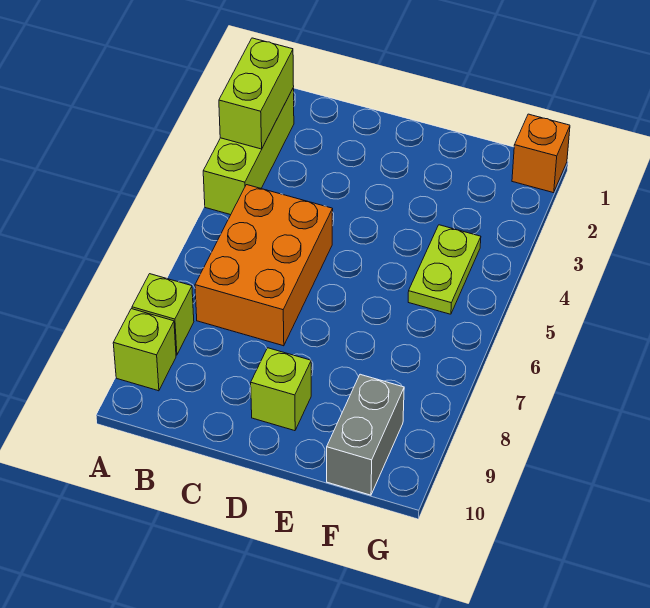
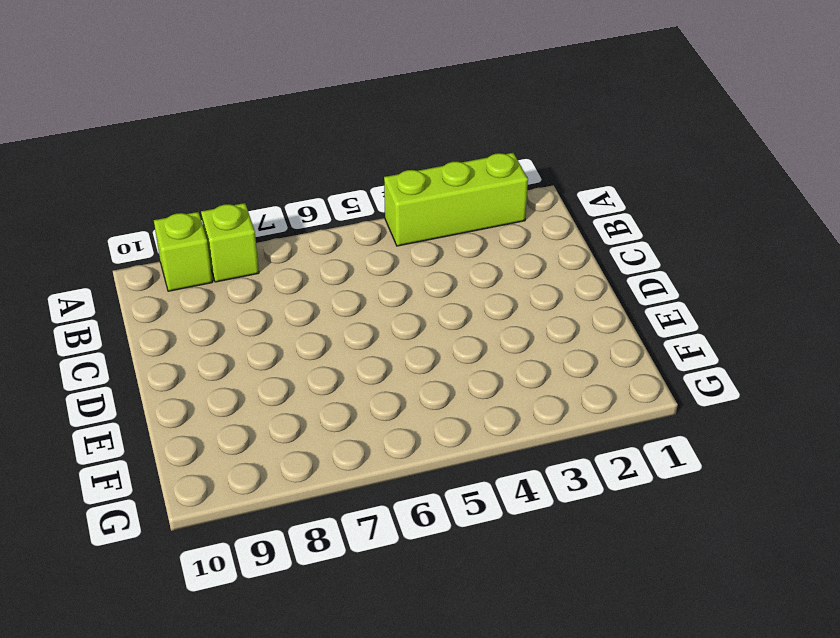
none -> orange 2x3 brick [195,185,333,346]
none -> lime 1x1 brick [251,348,311,431]

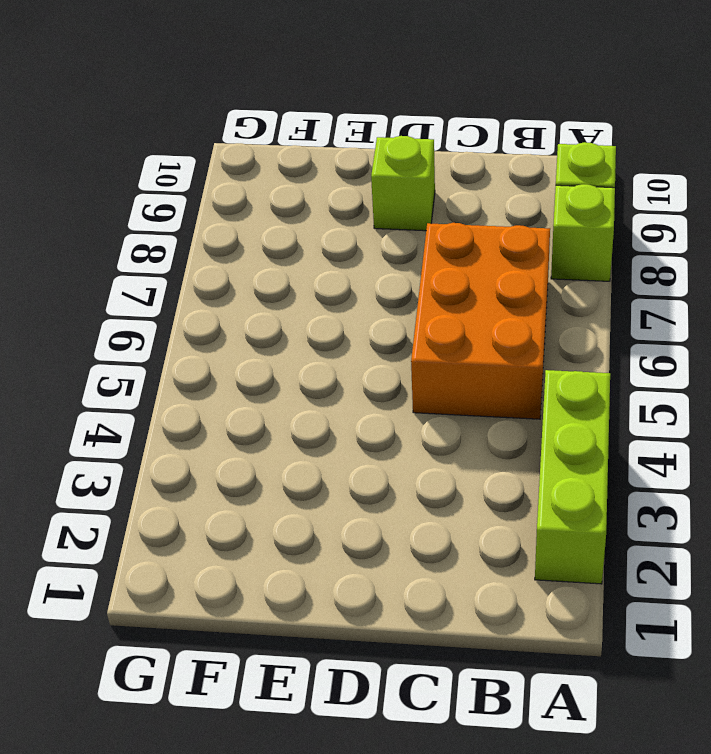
none -> lime 1x2 plate [408,225,481,314]
none -> grey 1x2 brick [327,374,404,495]

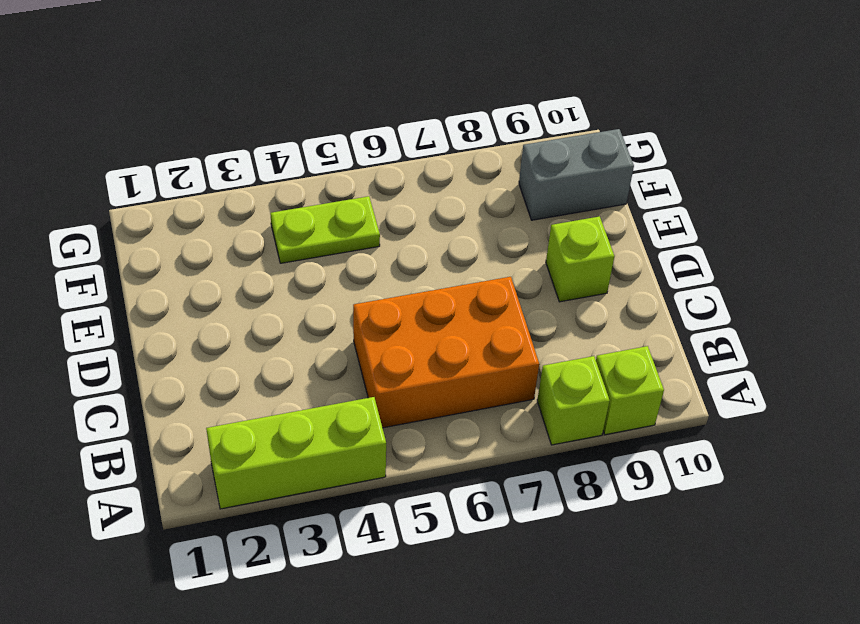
none -> orange 1x1 brick [512,114,570,193]
none -> lime 1x2 brick [219,38,294,149]

